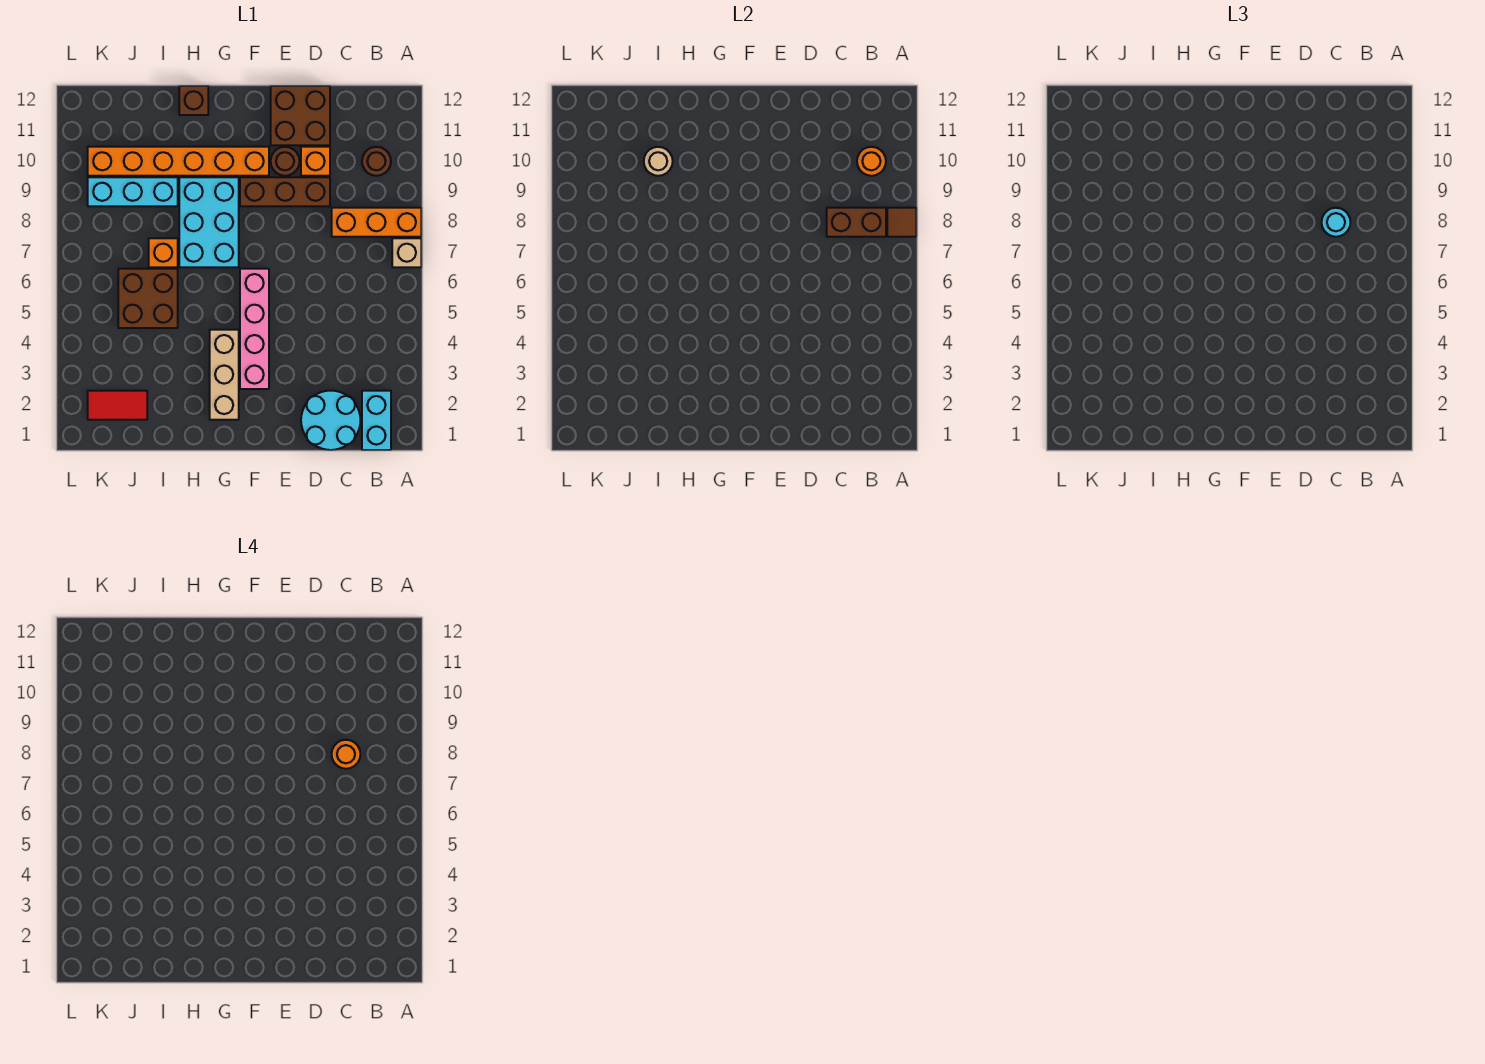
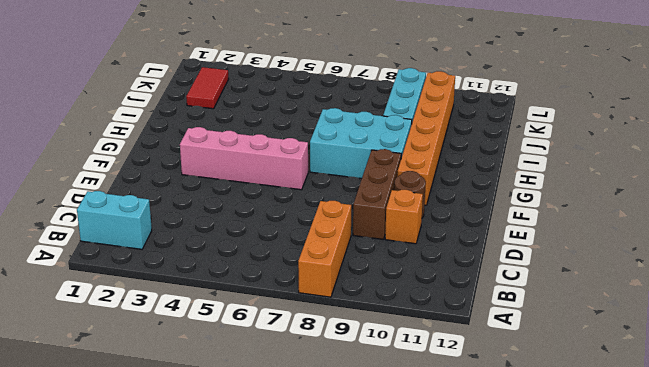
none -> tan 1x1 brick [392,238,421,267]
none -> brown 1x1 round brick [362,147,391,176]
none -> cyan 2x2 round brick [301,391,360,450]

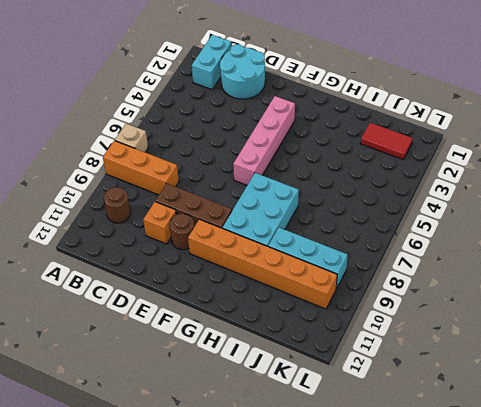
none -> brown 2x2 brick [271,86,330,145]
none -> tan 1x3 brick [210,330,239,420]
none -> brown 1x1 brick [179,86,208,115]

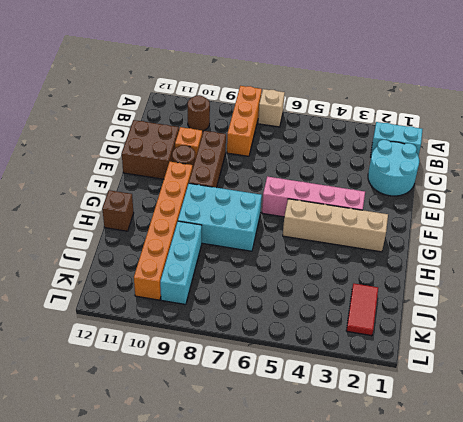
tan 1x4 brick [283,199,388,252] -> tan 1x3 brick [210,330,239,420]
none -> brown 2x2 brick [118,269,178,328]
none -> orange 1x1 brick [149,238,178,267]
none -> brown 1x1 tile [887,208,916,237]

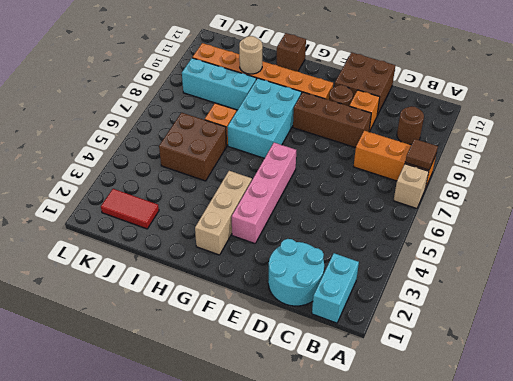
none -> brown 1x2 brick [827,208,886,237]
none -> orange 1x1 round brick [857,147,886,176]
none -> cyan 1x1 round brick [1322,208,1350,237]

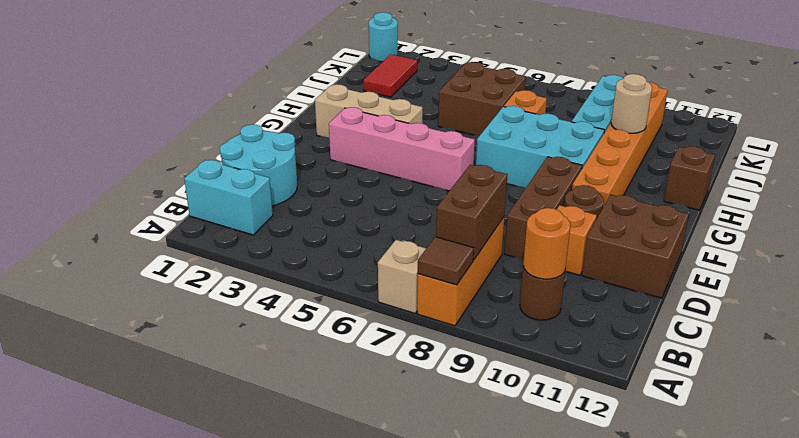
cyan 1x1 round brick [369,12,398,62] -> cyan 1x1 round brick moved to [1322,208,1350,237]
none -> orange 1x1 round brick [332,740,360,769]

